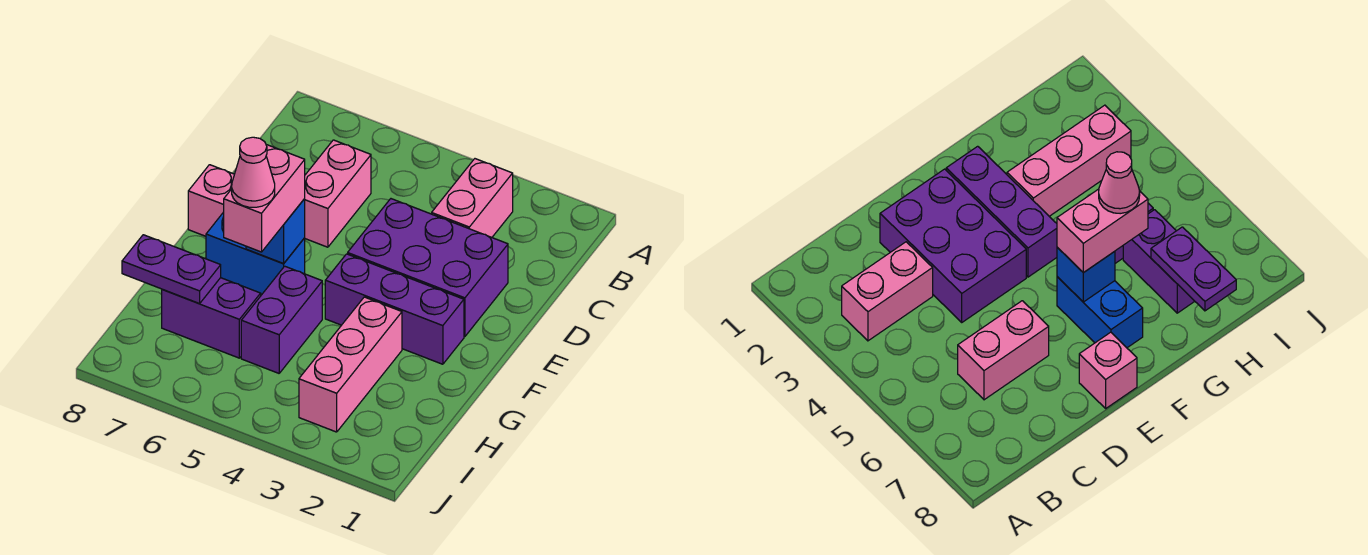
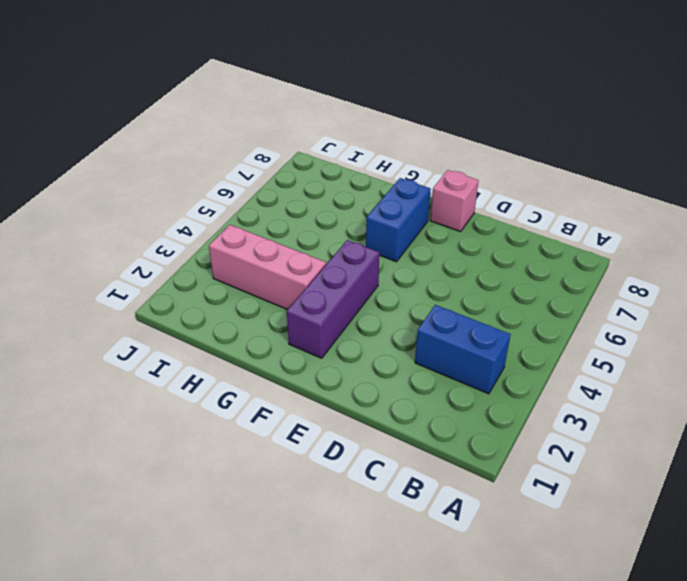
blue 1x2 brick [415,305,511,394] -> pink 1x2 brick [432,159,513,237]
none -> pink 1x2 brick [305,140,371,247]
none -> purple 2x3 brick [348,199,508,337]
none -> purple 1x2 brick [241,266,322,373]

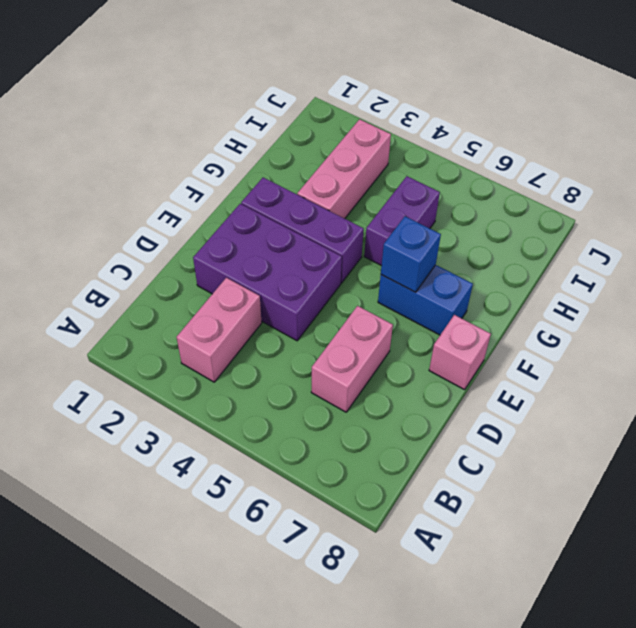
none -> purple 1x2 brick [162,278,261,358]
none -> purple 1x2 plate [122,235,221,304]
none -> pink 1x2 brick [224,145,305,252]

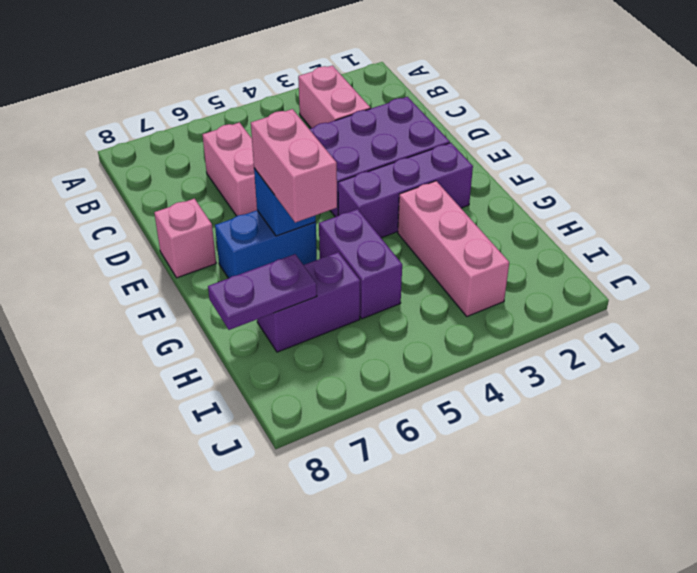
none -> pink 1x1 cone [232,137,275,207]

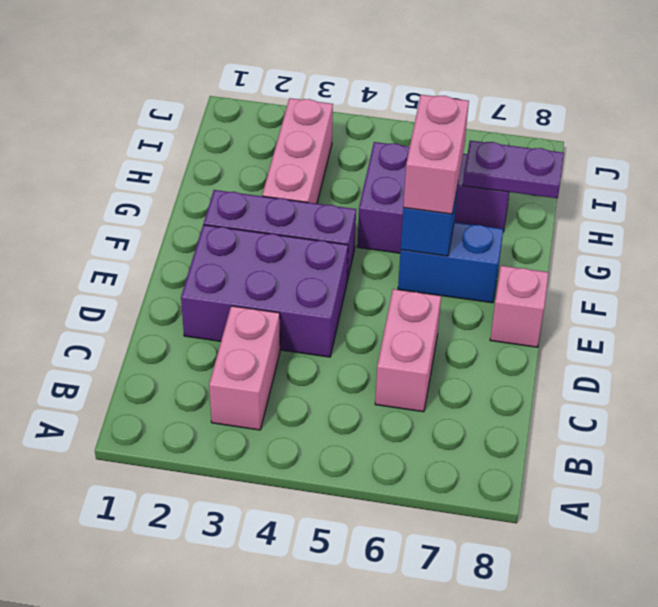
none -> pink 1x1 cone [232,137,275,207]

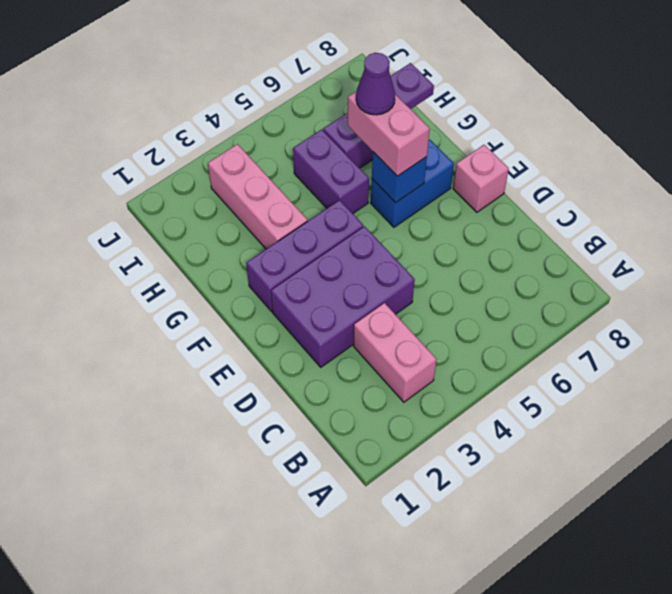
purple 1x1 cone [356,53,395,115] -> pink 1x1 cone [232,137,275,207]
none -> pink 1x2 brick [305,140,371,247]

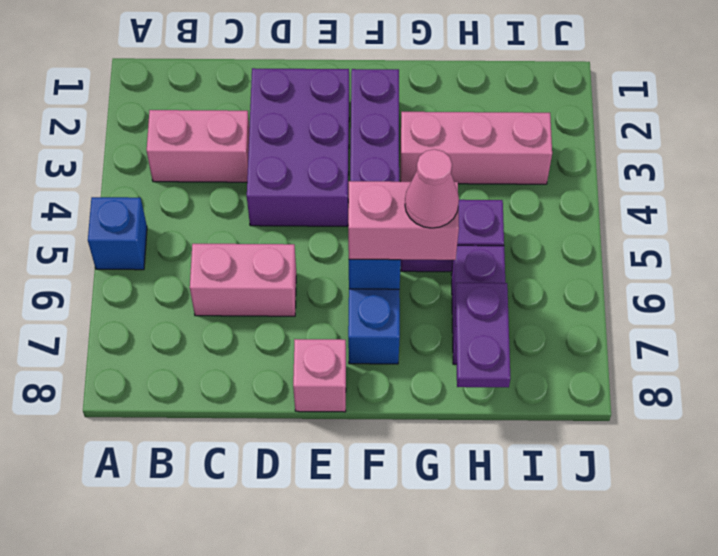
blue 1x1 brick [88,197,147,270] -> none

